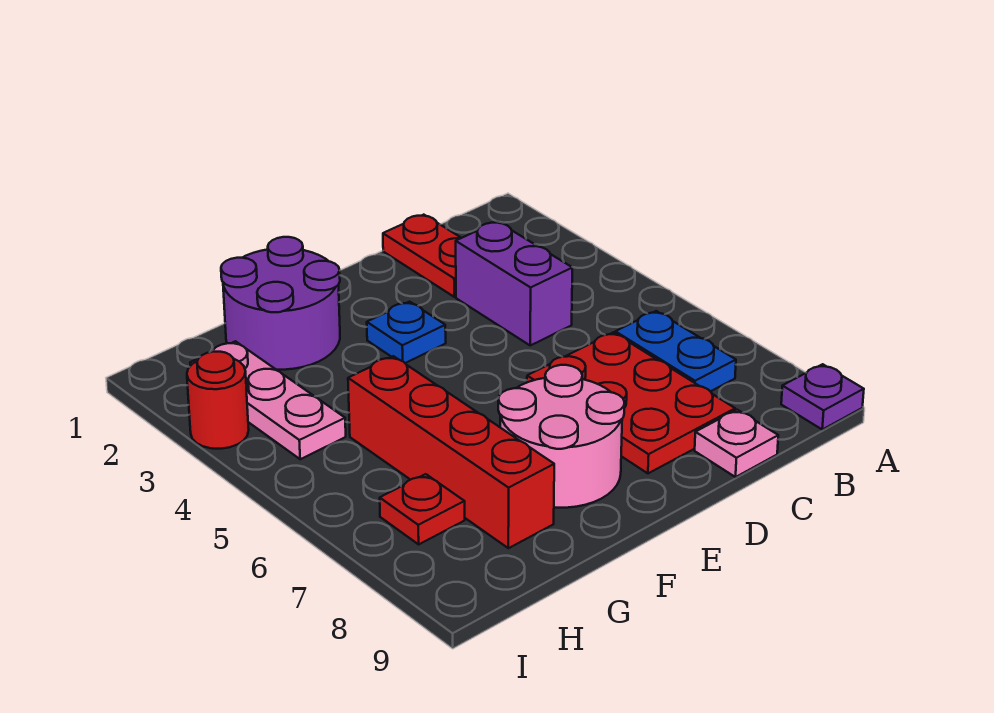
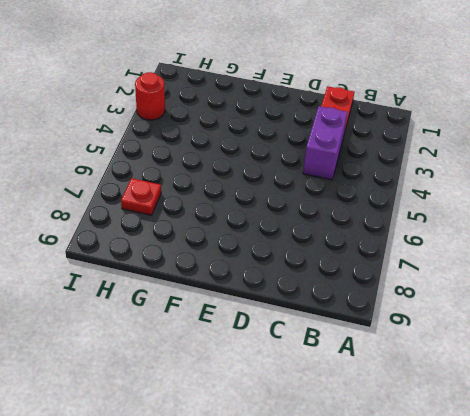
none -> purple 1x1 plate [781,364,864,429]
none -> blue 1x2 plate [615,311,736,391]
none -> red 2x3 plate [527,332,735,473]

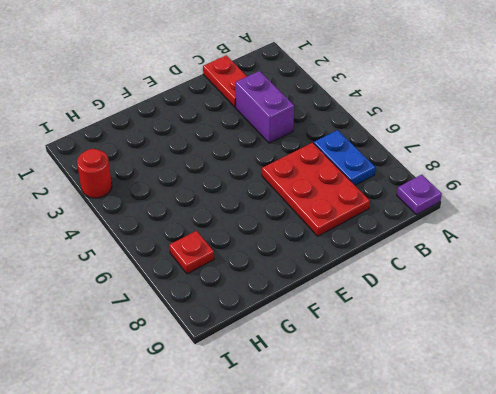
none -> pink 1x1 plate [695,410,778,477]
none -> blue 1x1 plate [367,302,446,363]
none -> pink 2x2 round brick [498,365,625,508]

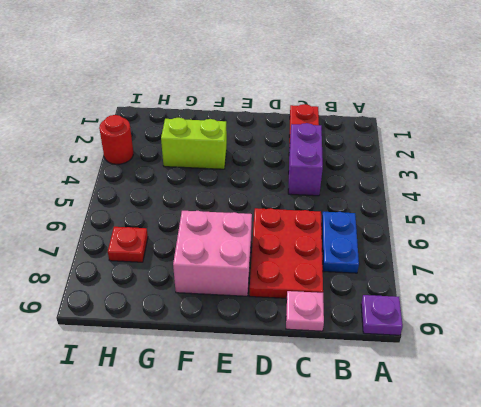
pink 2x2 brick [173,211,252,296] -> pink 2x2 round brick [498,365,625,508]
lime 1x2 brick [161,118,227,169] -> none
none -> blue 1x1 plate [367,302,446,363]
none -> purple 2x2 round brick [221,237,340,370]
none -> red 1x4 brick [348,356,554,548]

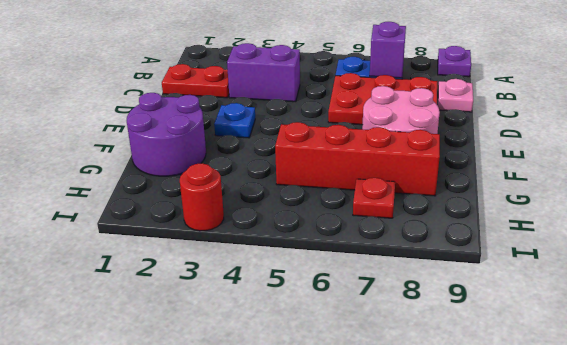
purple 1x1 brick [370,22,406,78] -> none
none -> pink 1x3 plate [190,341,346,459]

